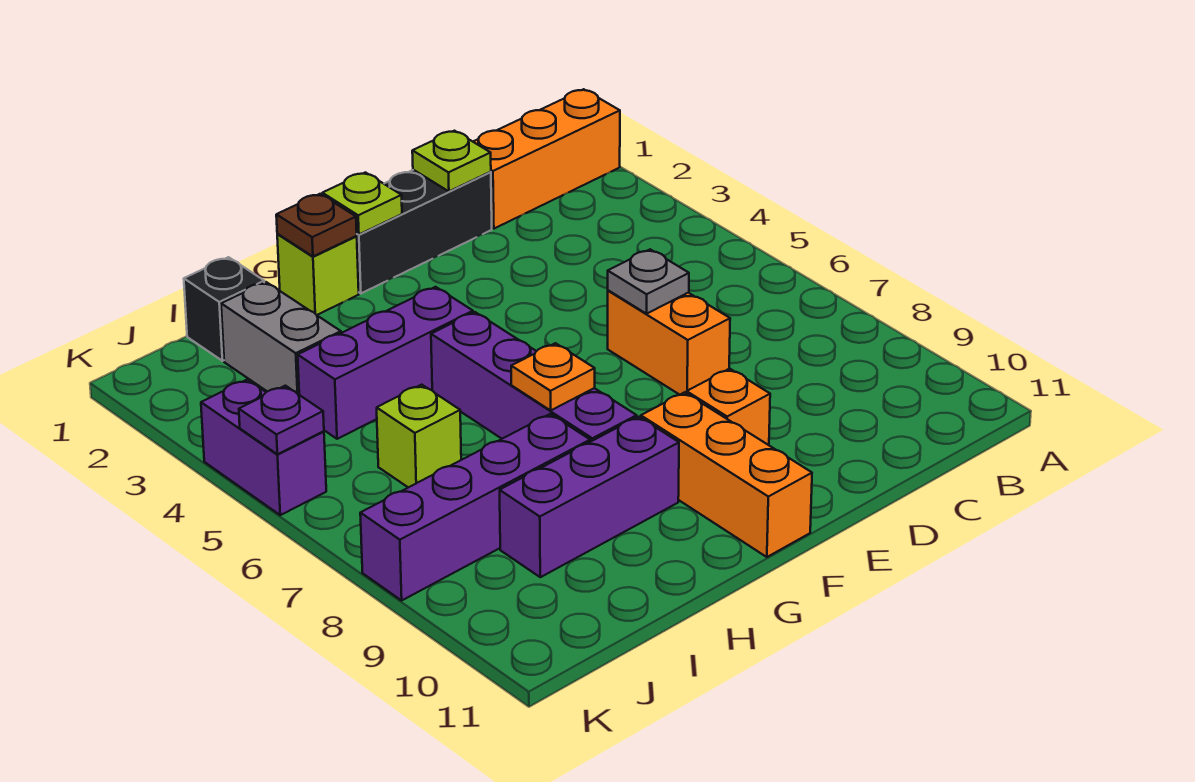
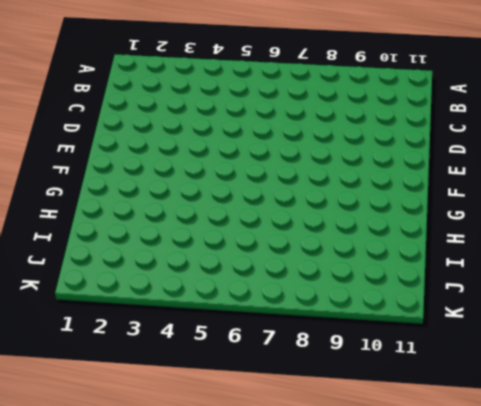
none -> orange 1x3 brick [473,89,620,229]
none -> black 1x3 brick [356,170,492,293]
none -> orange 1x2 brick [608,290,730,395]

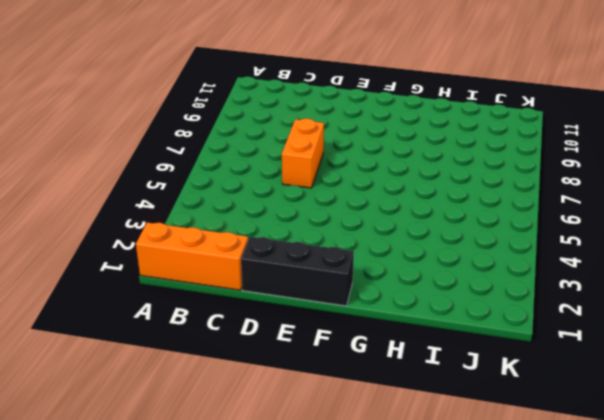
none -> orange 1x1 brick [687,369,770,445]
none -> orange 1x3 brick [641,392,812,557]
none -> lime 1x1 brick [277,234,359,315]

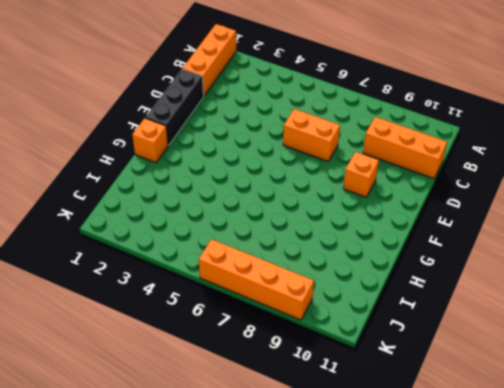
orange 1x3 brick [363,117,447,179] -> orange 1x3 brick moved to [641,392,812,557]
orange 1x1 brick [132,118,168,163] -> lime 1x1 brick [277,234,359,315]
orange 1x4 brick [199,239,314,320] -> purple 1x4 brick [360,414,590,600]
none -> purple 1x3 brick [298,287,473,439]
none -> purple 1x4 brick [431,312,637,442]
none -> purple 1x3 brick [500,417,679,577]

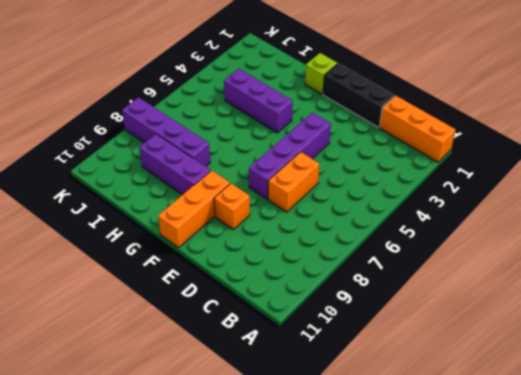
purple 1x4 brick [249,113,331,199] -> purple 1x4 brick moved to [431,312,637,442]
none -> black 1x1 brick [184,257,264,361]
none -> grey 1x2 brick [221,282,341,394]
none -> lime 1x1 brick [377,385,461,487]

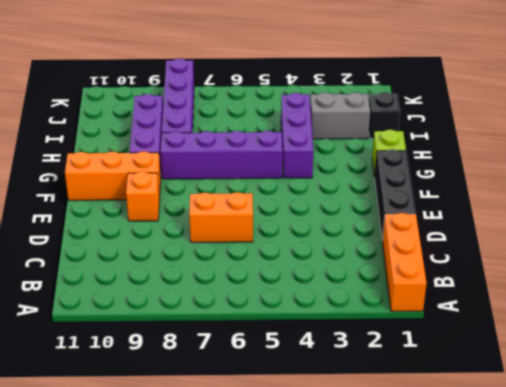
none -> lime 1x1 brick [377,385,461,487]
none -> purple 1x2 brick [201,379,326,515]
none -> lime 1x1 plate [412,131,491,191]

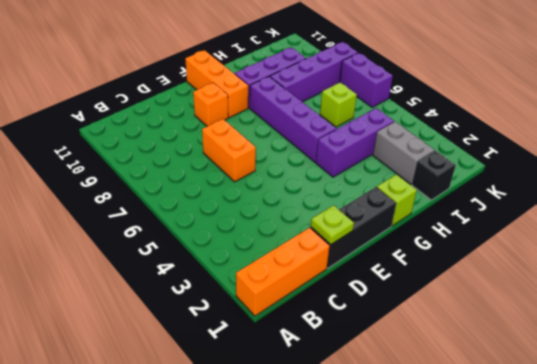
purple 1x2 brick [340,53,393,107] -> purple 1x2 brick moved to [201,379,326,515]
none -> grey 1x1 plate [608,249,689,314]
none -> lime 1x1 plate [322,173,402,234]
none -> brown 1x1 plate [276,194,357,256]

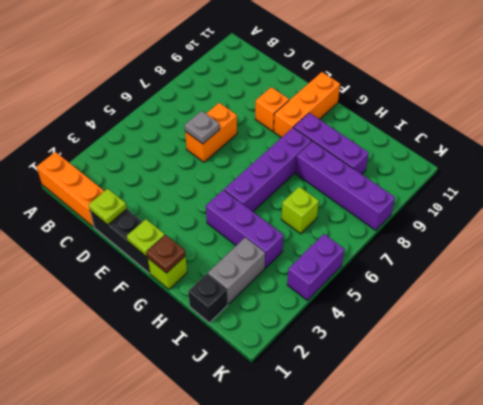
none -> orange 1x1 plate [511,343,595,410]
none -> purple 1x1 plate [239,386,324,454]

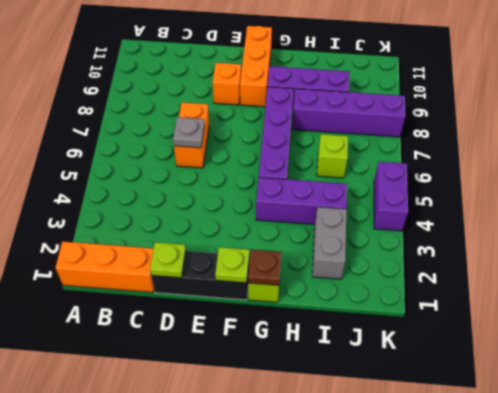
none -> black 1x1 brick [184,257,264,361]
none -> orange 1x1 plate [511,343,595,410]
none -> purple 1x1 plate [239,386,324,454]

